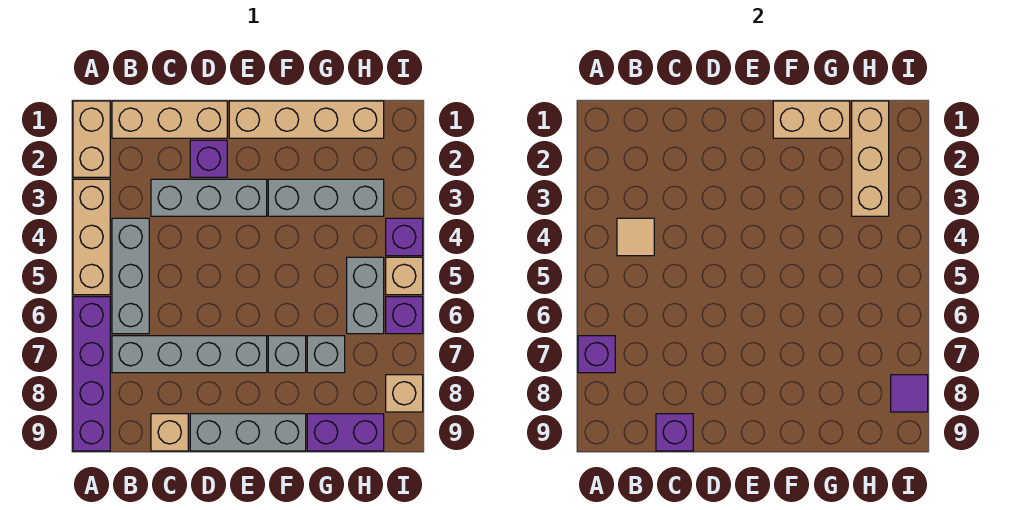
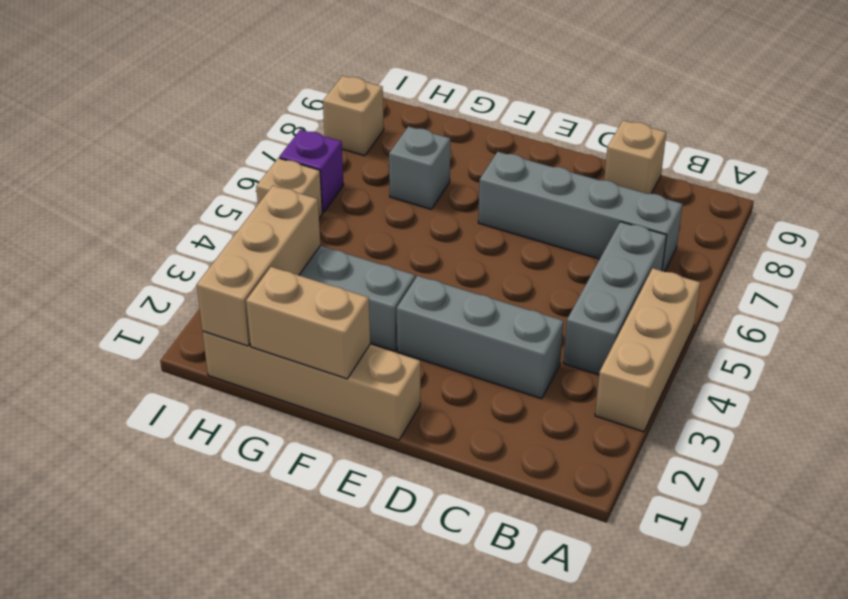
none -> tan 1x2 brick [73,101,110,177]
none -> purple 1x4 brick [73,297,110,451]
none -> tan 1x3 brick [112,101,227,138]

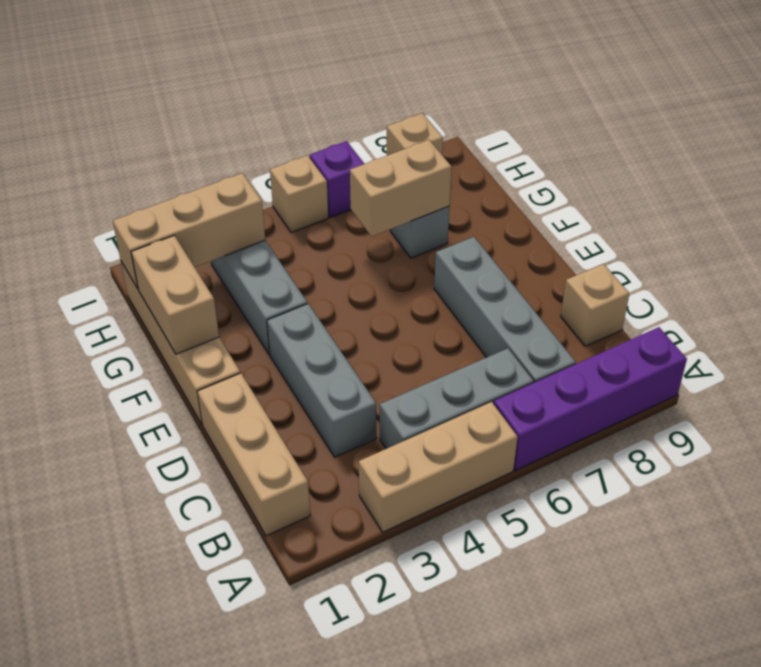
tan 1x2 brick [350,140,452,237] -> tan 1x2 brick moved to [73,101,110,177]
none -> purple 1x1 brick [190,140,227,177]
none -> grey 1x3 brick [190,414,306,451]
none -> grey 1x1 brick [268,336,306,373]

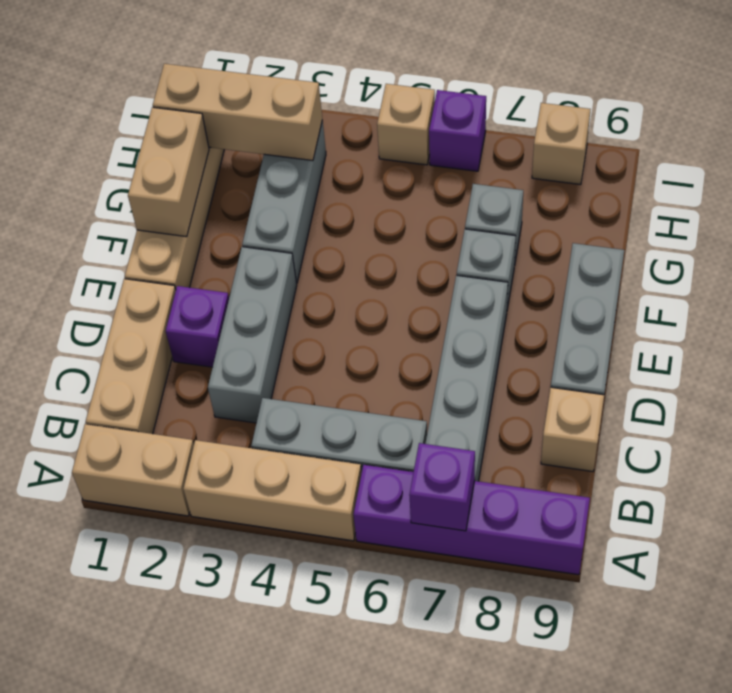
none -> purple 1x2 brick [307,414,384,451]
none -> grey 1x2 brick [347,257,384,334]
none -> purple 1x1 brick [386,218,423,256]

